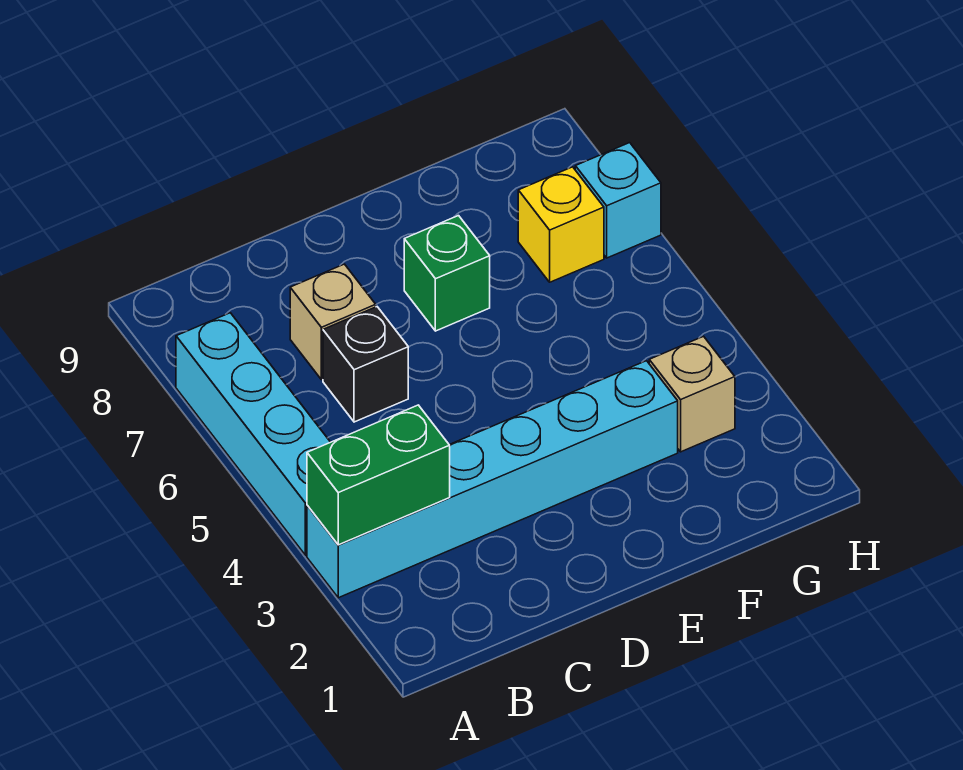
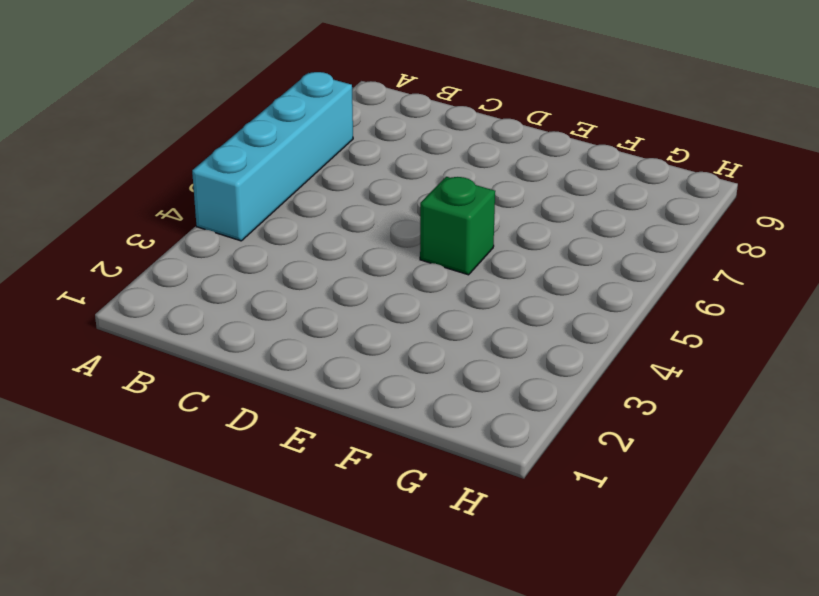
green 1x1 brick [420,177,495,275] -> green 1x1 brick moved to [404,216,490,331]
none -> cyan 1x6 brick [307,361,678,598]
none -> black 1x1 brick [323,307,408,422]

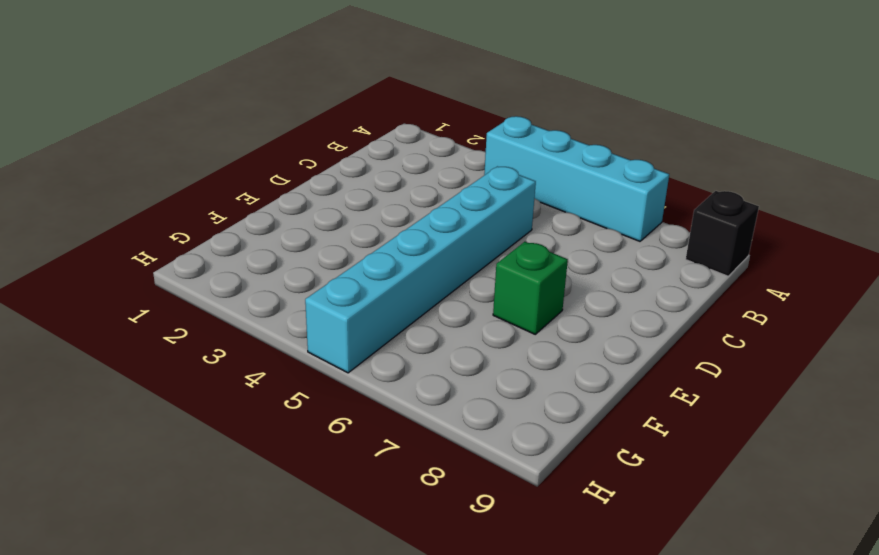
black 1x1 brick [686,191,759,276] -> black 1x1 brick moved to [323,307,408,422]
cyan 1x6 brick [305,167,536,373] -> cyan 1x6 brick moved to [307,361,678,598]
none -> tan 1x1 brick [290,264,376,380]
none -> tan 1x1 brick [649,336,735,452]

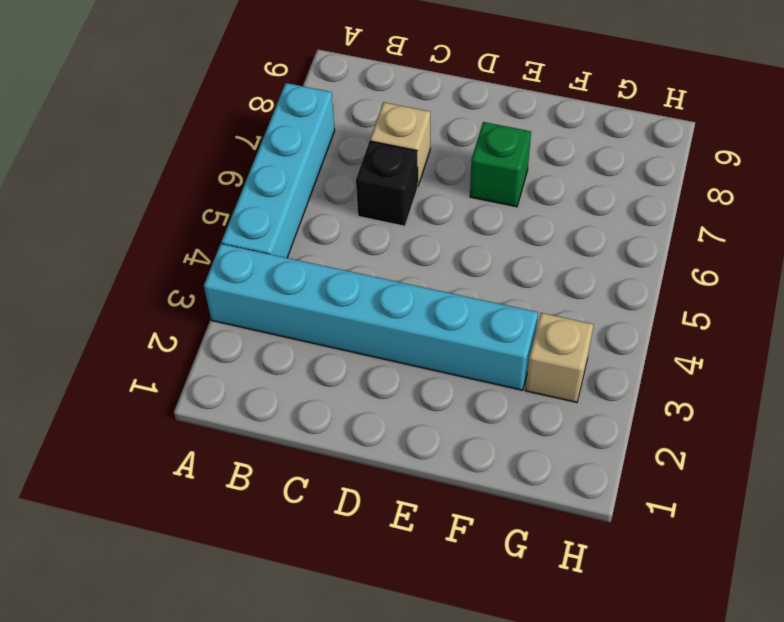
none -> yellow 1x1 brick [518,167,604,282]
none -> cyan 1x1 brick [575,143,661,258]

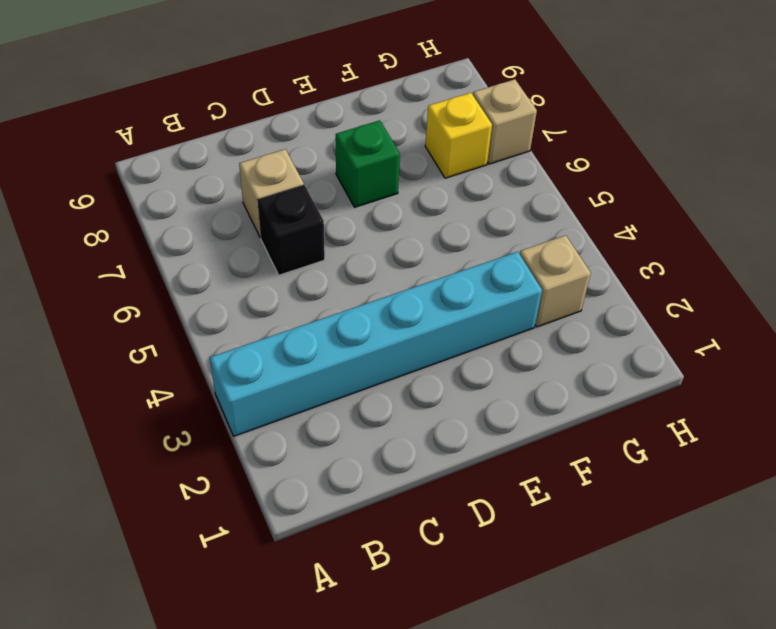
tan 1x1 brick [473,79,537,164] -> cyan 1x1 brick [575,143,661,258]
none -> cyan 1x4 brick [176,313,330,555]
none -> green 1x2 brick [307,405,450,545]

